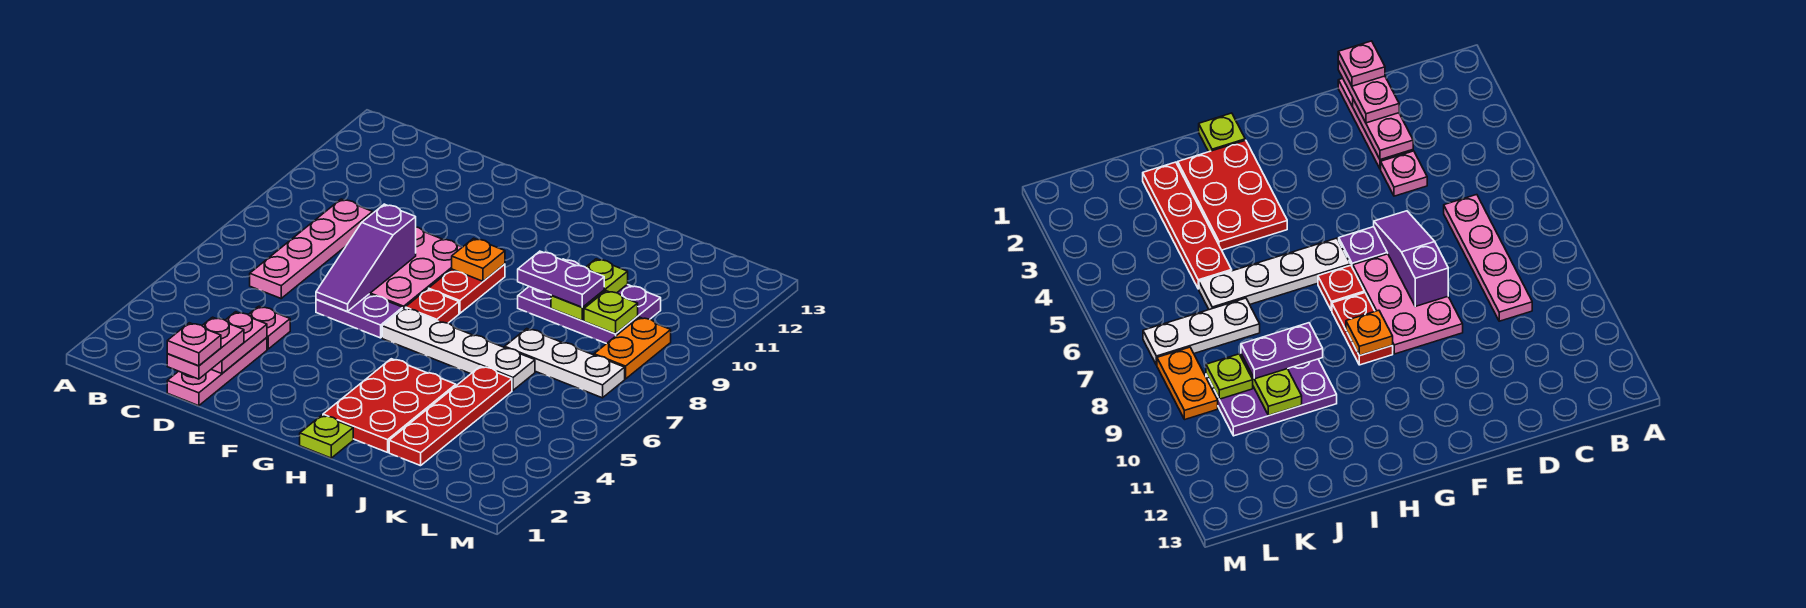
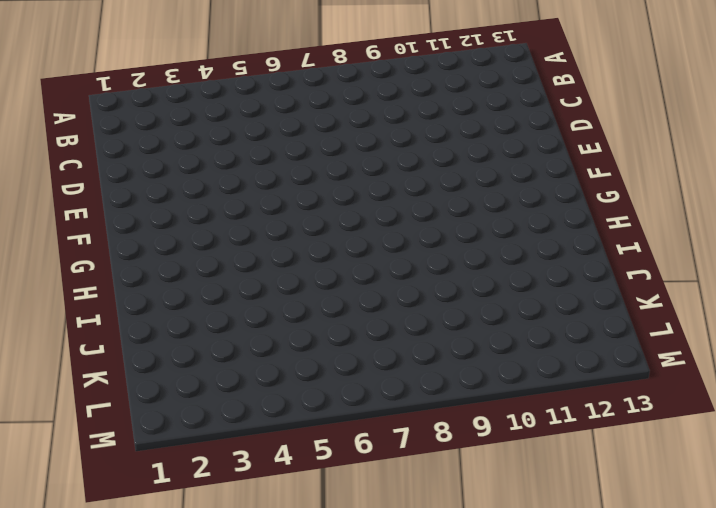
none -> pink 1x4 plate [250,199,373,298]
none -> pink 1x3 plate [167,337,267,406]
none -> pink 1x1 plate [248,306,290,349]

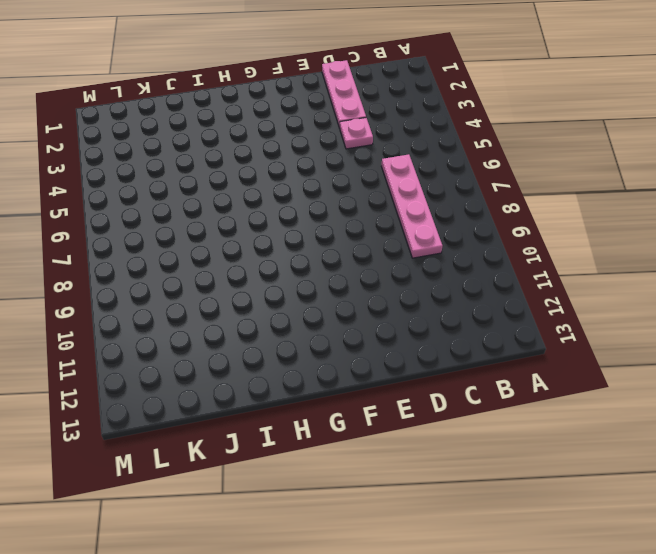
none -> purple 1x2 plate [316,294,403,338]
none -> pink 2x3 plate [370,227,462,308]
none -> white 1x4 plate [382,308,535,390]

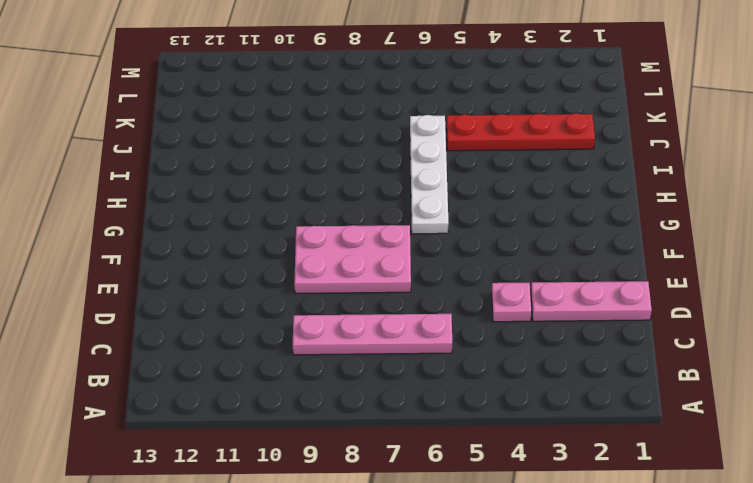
none -> purple 1x2 plate [316,294,403,338]
none -> red 1x1 plate [405,289,459,323]
none -> red 1x2 plate [428,264,505,313]

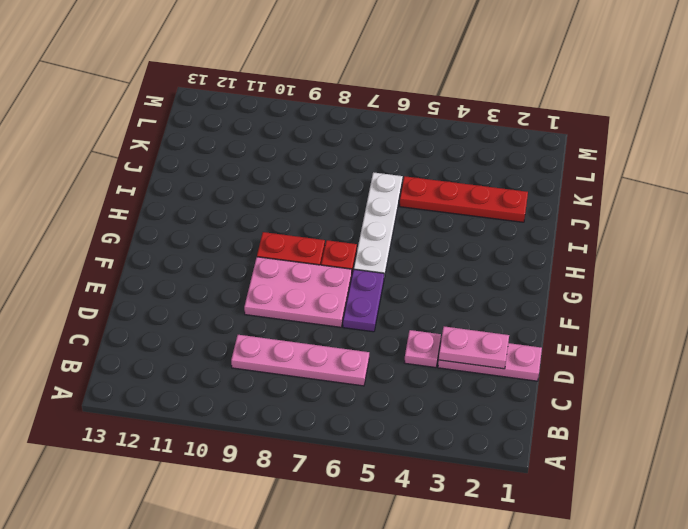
none -> lime 1x1 plate [300,415,353,458]
none -> red 2x3 plate [323,359,456,452]
none -> purple 2x3 plate [518,259,661,344]

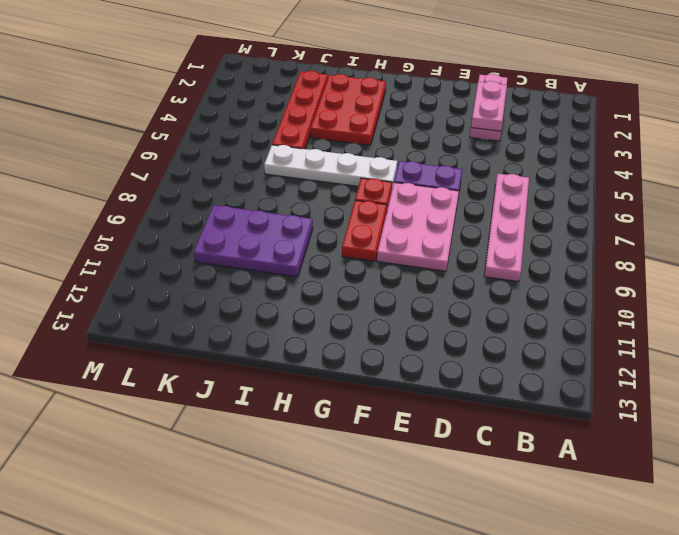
none -> pink 1x1 plate [248,306,290,349]
none -> lime 1x1 plate [300,415,353,458]
none -> white 1x3 plate [505,329,625,398]

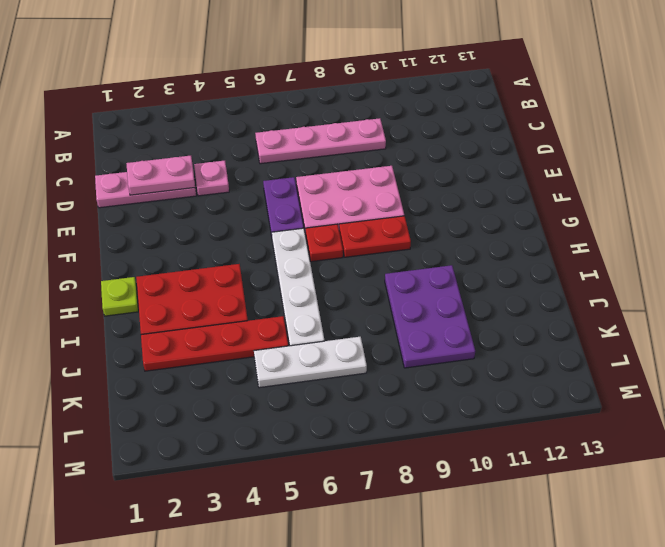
white 1x3 plate [254,337,367,388] -> white 1x3 plate turned to [505,329,625,398]
none -> orange 1x2 plate [594,317,671,379]
none -> purple 1x3 slope [316,204,416,311]
none -> orange 1x1 plate [452,238,505,281]

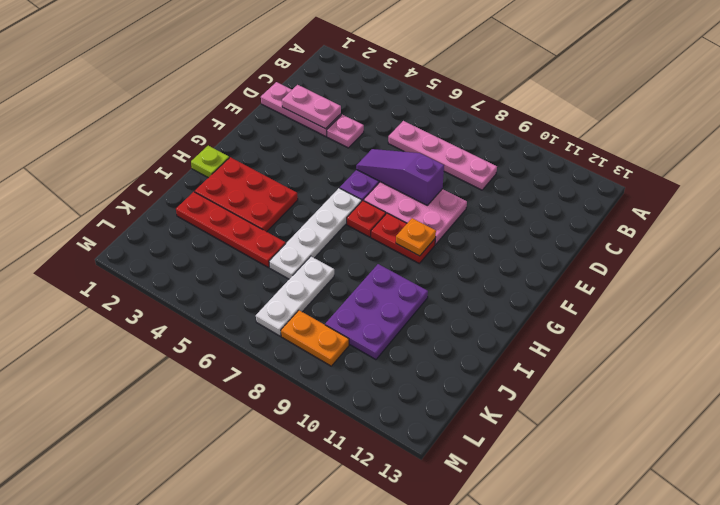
none -> lime 1x2 plate [551,259,628,321]
none -> lime 1x1 plate [584,291,638,334]
none -> pink 1x2 plate [167,317,244,379]

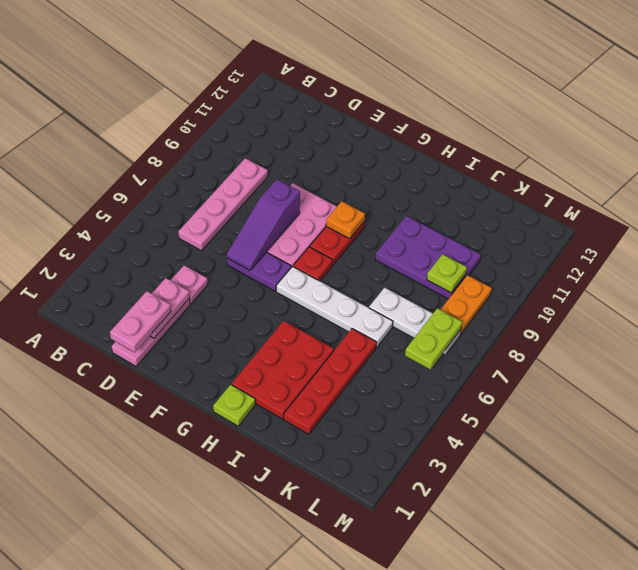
lime 1x2 plate [405,308,462,369] -> lime 1x2 plate moved to [551,259,628,321]
none -> purple 1x2 plate [518,251,604,307]
none -> pink 1x1 plate [167,323,221,366]

